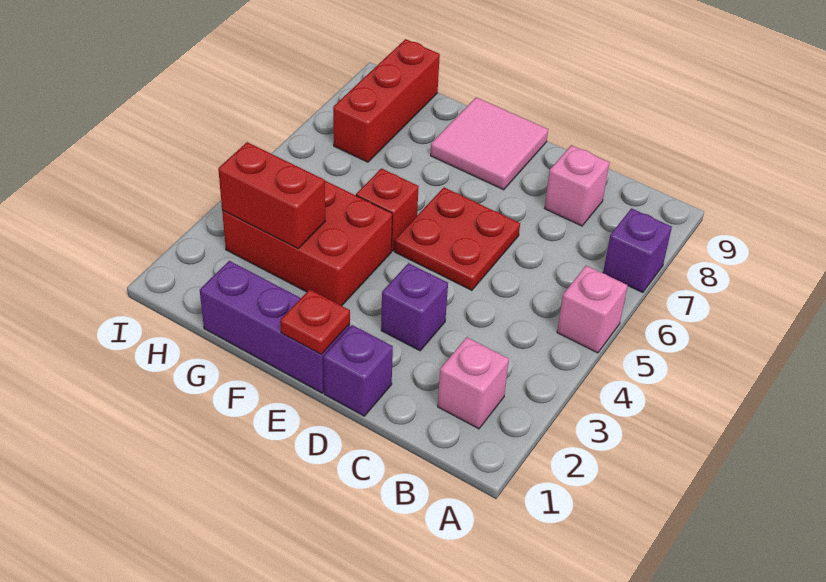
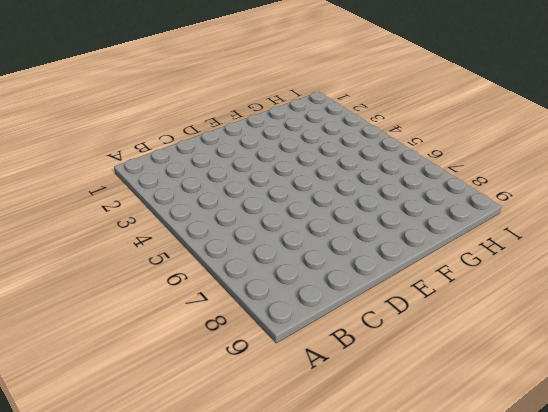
none -> pink 1x1 brick [557,266,628,353]
none -> purple 1x1 brick [603,208,672,293]
none -> pink 1x1 brick [438,337,509,429]

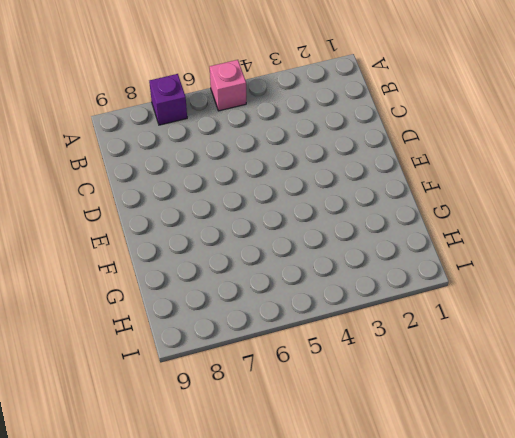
none -> pink 1x1 brick [438,337,509,429]
none -> pink 1x1 brick [545,145,609,226]
none -> purple 1x1 brick [324,325,393,416]

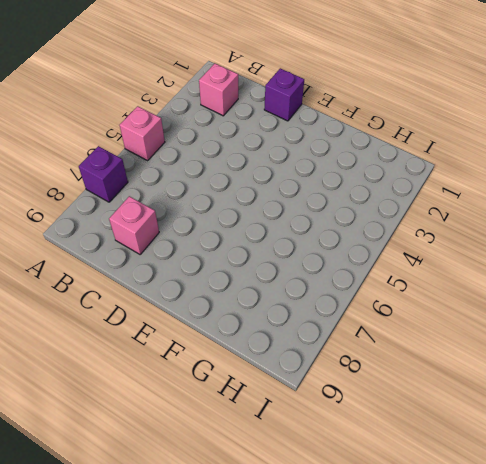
none -> purple 1x1 brick [381,263,448,351]
none -> red 2x2 plate [394,188,520,290]
none -> purple 1x3 brick [200,261,350,393]

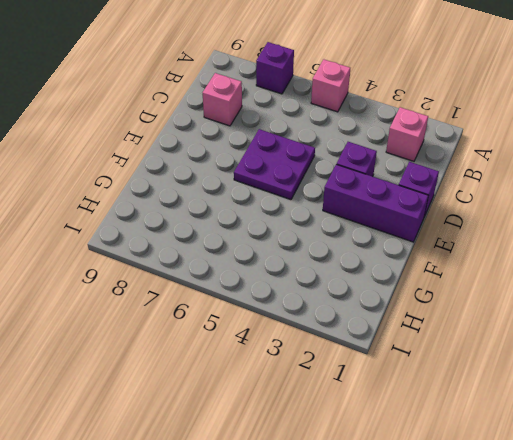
purple 2x2 plate [234,129,315,200] -> red 2x2 plate [394,188,520,290]
purple 1x3 brick [323,164,429,242] -> purple 1x3 brick turned to [200,261,350,393]
none -> pink 2x2 tile [430,97,548,190]
none -> red 2x3 brick [222,181,392,306]
none -> red 1x1 brick [356,168,419,251]

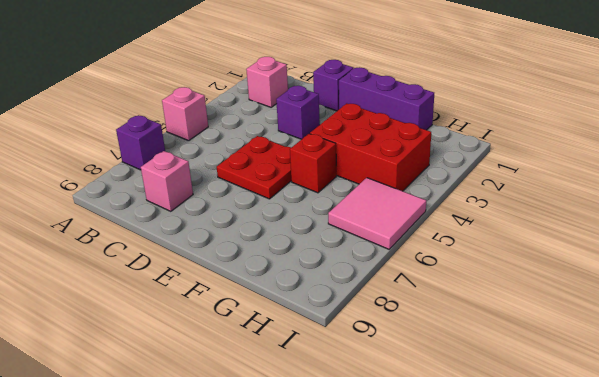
pink 2x2 tile [328,178,426,249] -> pink 2x2 tile moved to [430,97,548,190]
none -> red 1x3 brick [333,39,440,162]
none -> red 1x1 plate [280,289,350,354]
none -> red 1x2 brick [218,142,325,249]

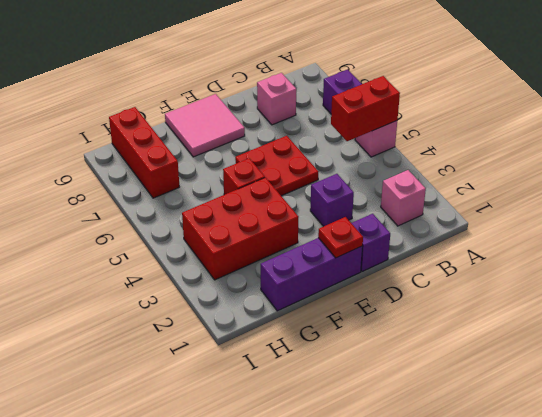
red 1x2 brick [331,76,400,141] -> red 1x2 brick moved to [218,142,325,249]

